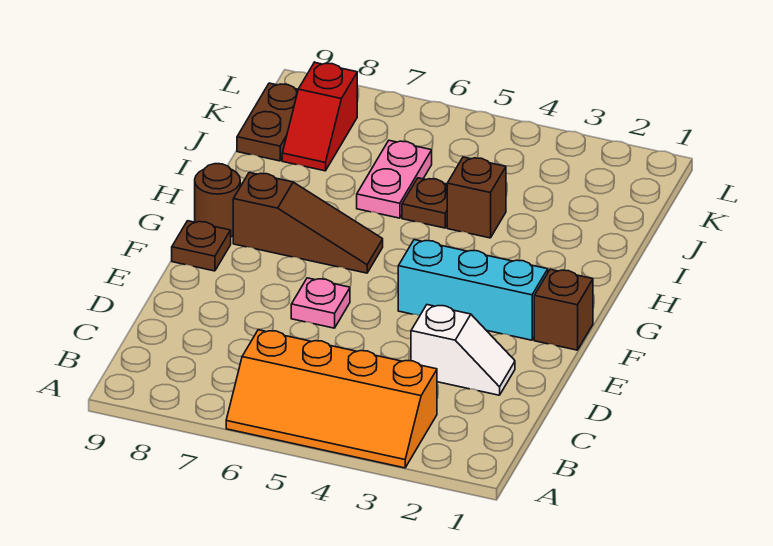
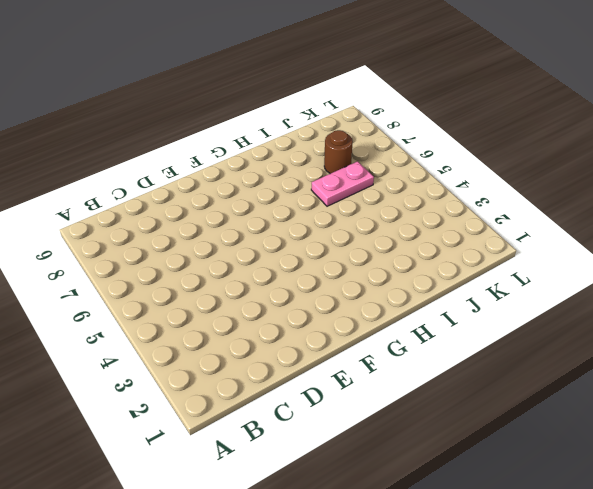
brown 1x1 round brick [324,130,353,174] -> brown 1x1 round brick moved to [195,164,240,237]
none -> orange 2x4 slope [226,330,437,468]
none -> white 1x2 slope [411,305,515,395]
none -> pink 1x1 plate [291,278,350,328]

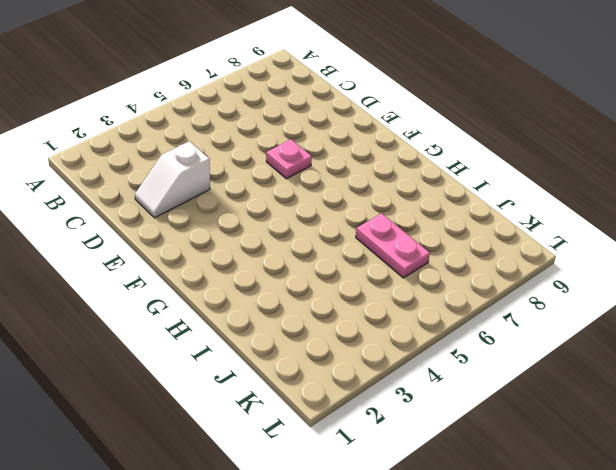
none -> orange 2x4 slope [226,330,437,468]
none -> brown 1x1 brick [534,269,593,350]
none -> cyan 1x3 brick [398,240,548,340]

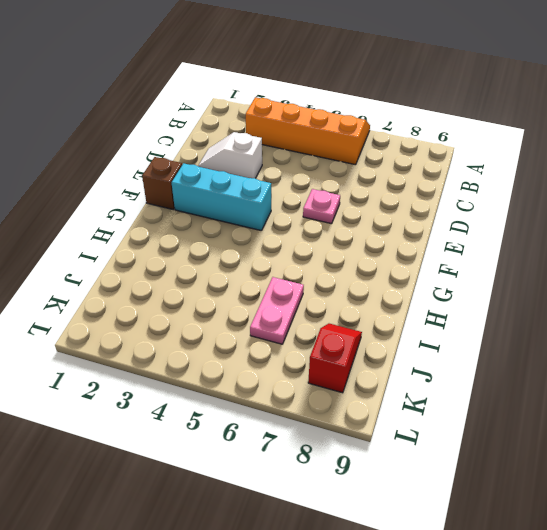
none -> brown 1x1 plate [172,221,231,271]
none -> brown 1x3 slope [233,173,383,273]
none -> brown 1x1 round brick [195,164,240,237]

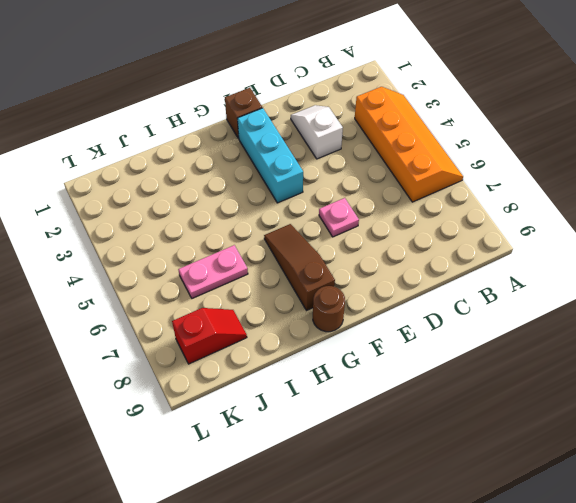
none -> brown 1x1 plate [172,221,231,271]
none -> brown 1x1 brick [447,157,506,238]
none -> brown 1x1 plate [402,178,447,228]

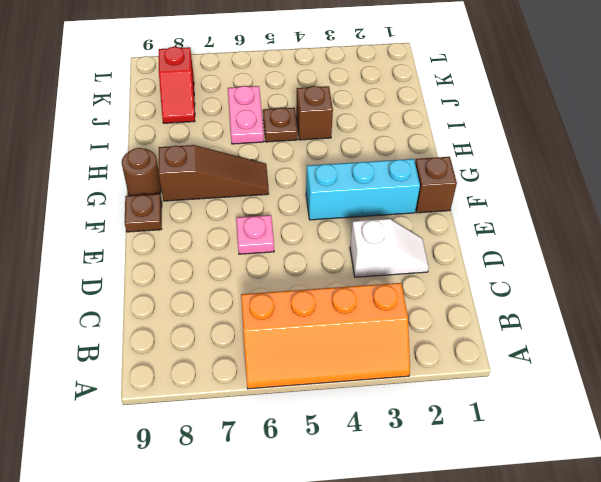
none -> brown 1x2 plate [237,83,298,161]

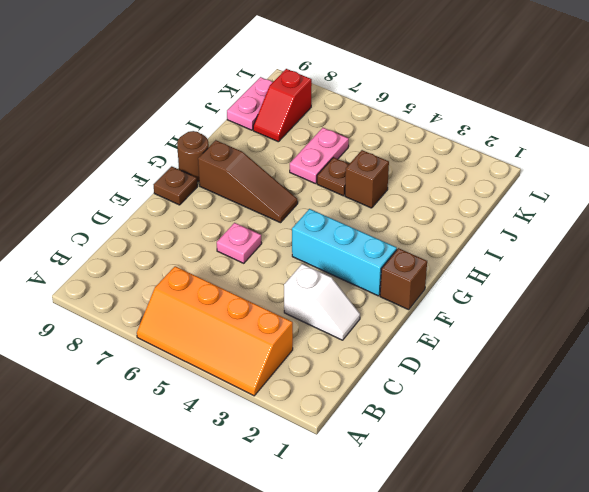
pink 1x2 plate [227,77,273,130] -> brown 1x2 plate [237,83,298,161]

